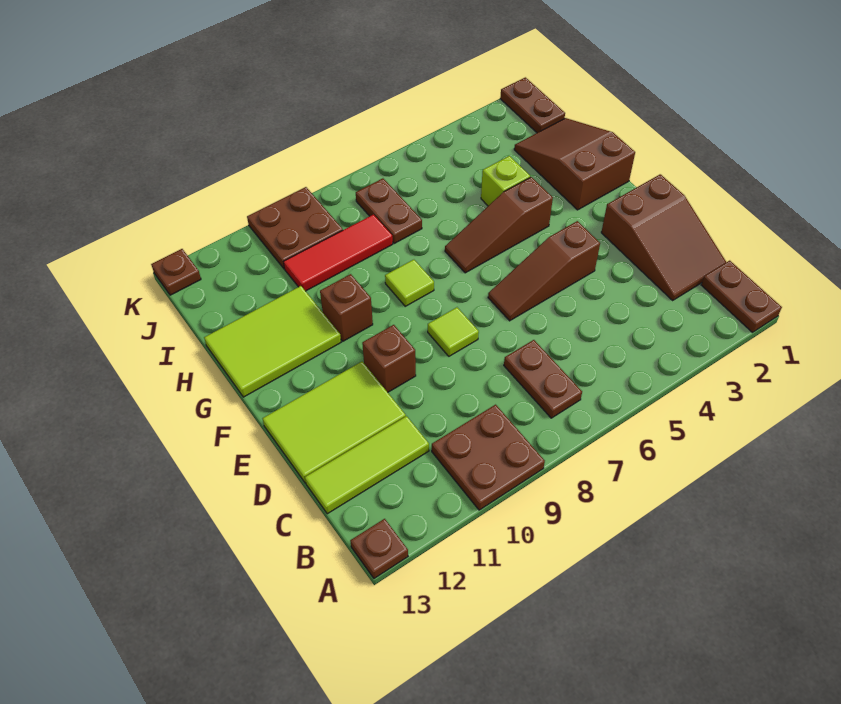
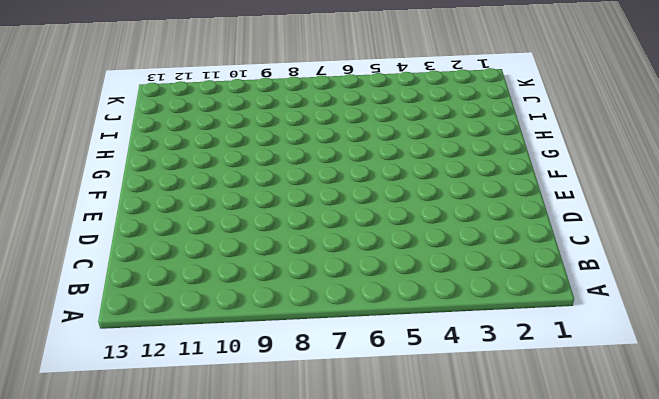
none -> brown 1x2 plate [701,261,782,332]
none -> brown 2x2 plate [432,405,545,510]
none -> brown 1x1 plate [350,519,408,578]

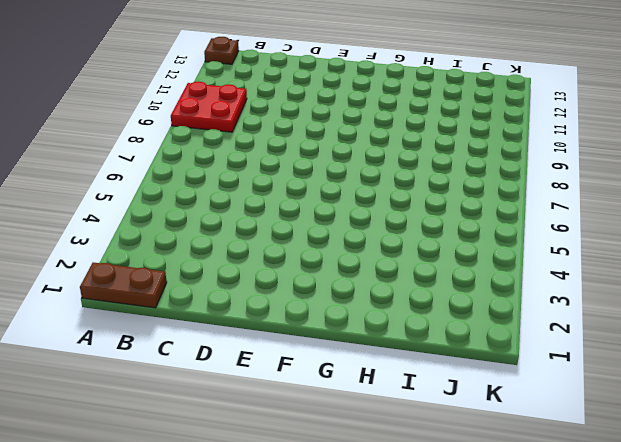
red 2x2 plate [171,82,247,132] -> brown 2x2 plate [432,405,545,510]
none -> brown 1x2 plate [504,340,582,418]
none -> brown 2x3 slope [601,174,726,300]
none -> lime 1x3 tile [305,416,429,514]

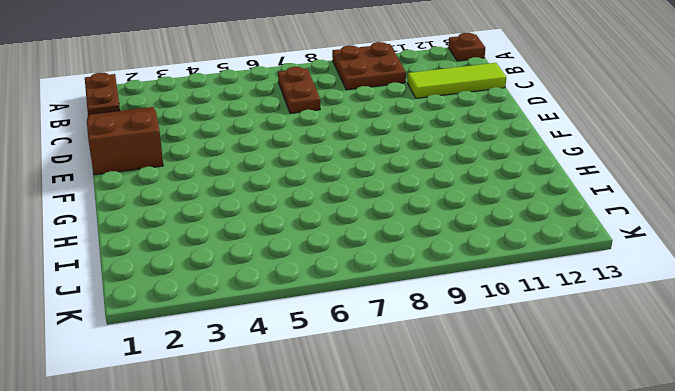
none -> lime 2x3 tile [262,362,406,483]
none -> brown 1x3 slope [488,221,600,321]
none -> lime 1x1 tile [428,307,479,356]

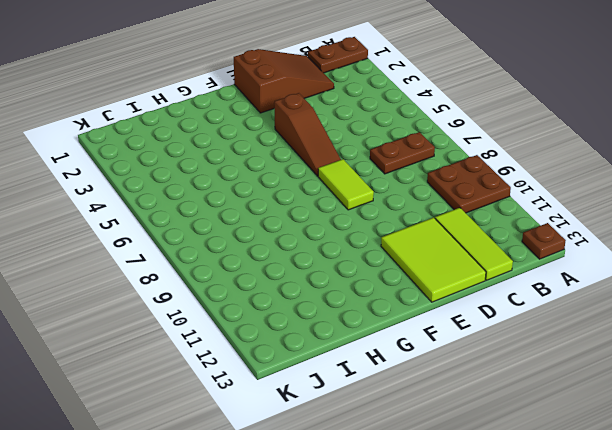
lime 1x2 tile [318,159,374,210] -> lime 1x1 tile [428,307,479,356]
none -> brown 1x1 brick [362,325,416,392]
none -> brown 2x3 slope [514,118,635,210]
none -> brown 1x3 slope [445,177,553,273]

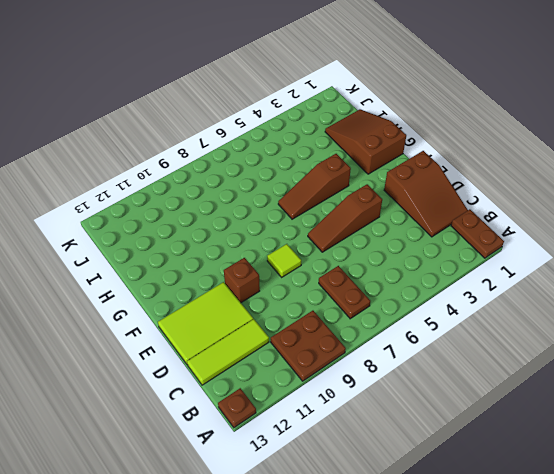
none -> lime 1x1 tile [385,260,434,306]
none -> brown 1x1 brick [320,274,373,341]
none -> lime 2x3 tile [204,286,341,397]

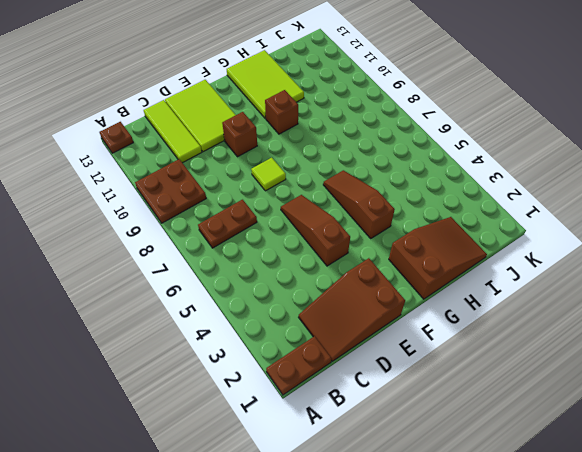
none -> lime 1x1 tile [385,260,434,306]
none -> lime 1x1 brick [481,156,530,206]
none -> brown 1x2 plate [356,178,422,243]

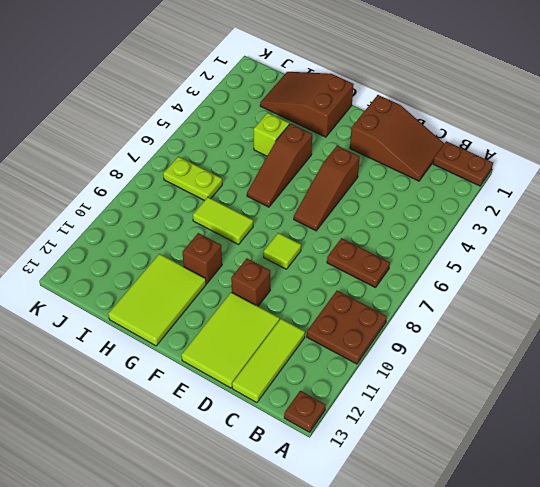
lime 1x2 tile [193,197,253,244] -> lime 1x1 tile [385,260,434,306]
lime 1x2 plate [163,157,222,201] -> brown 1x2 plate [356,178,422,243]
none -> red 1x3 tile [284,215,393,291]
none -> brown 1x2 plate [500,77,565,133]
none -> brown 2x2 plate [247,187,343,269]

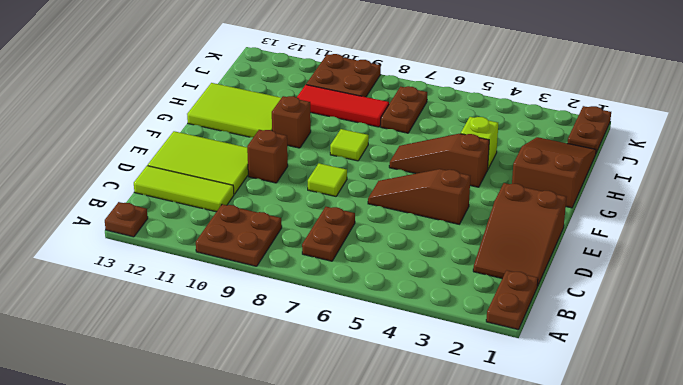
none -> brown 1x1 plate [151,249,201,295]

